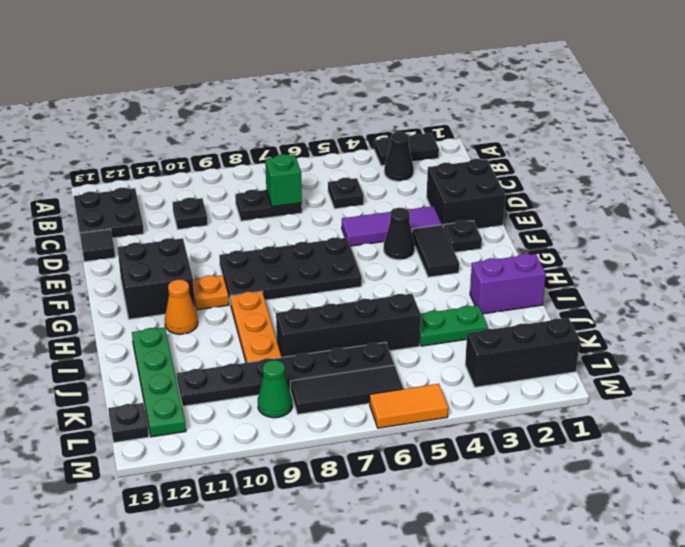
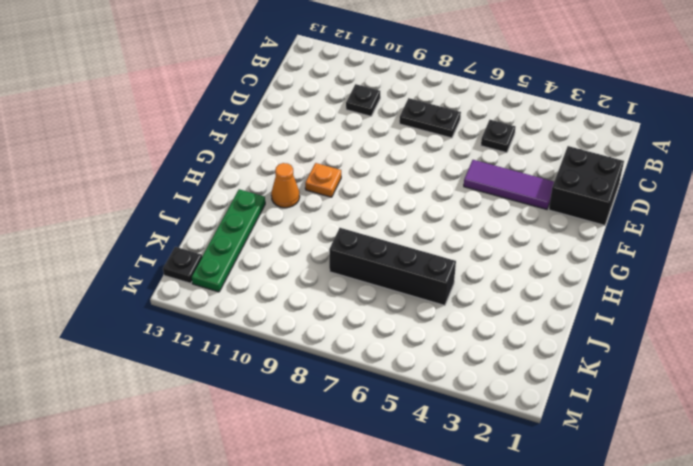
none -> black 1x2 tile [374,133,439,166]
none -> black 1x1 cone [384,132,414,181]
none -> black 2x2 plate [74,188,144,238]

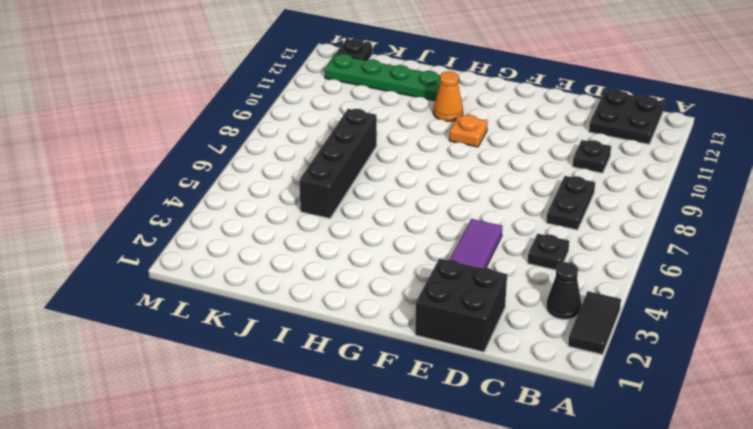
none -> black 1x1 tile [80,229,115,262]
none -> black 1x1 plate [443,220,482,252]
none -> black 1x2 tile [412,225,459,277]

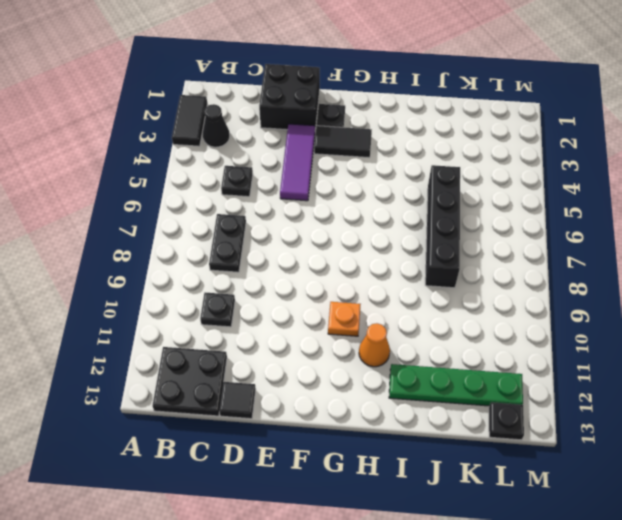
none -> black 1x1 cone [384,208,415,260]
none -> black 2x4 plate [219,237,362,304]
none -> black 2x2 brick [118,238,195,319]

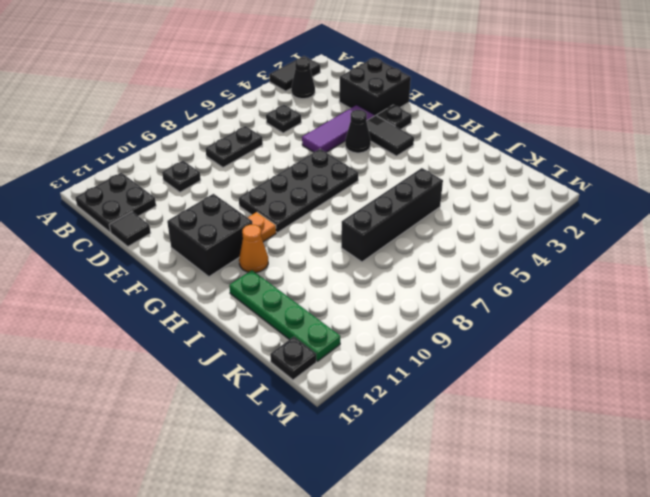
none -> orange 1x3 plate [230,291,281,363]
none -> purple 1x2 brick [470,254,546,314]
none -> green 1x2 plate [420,306,488,346]

